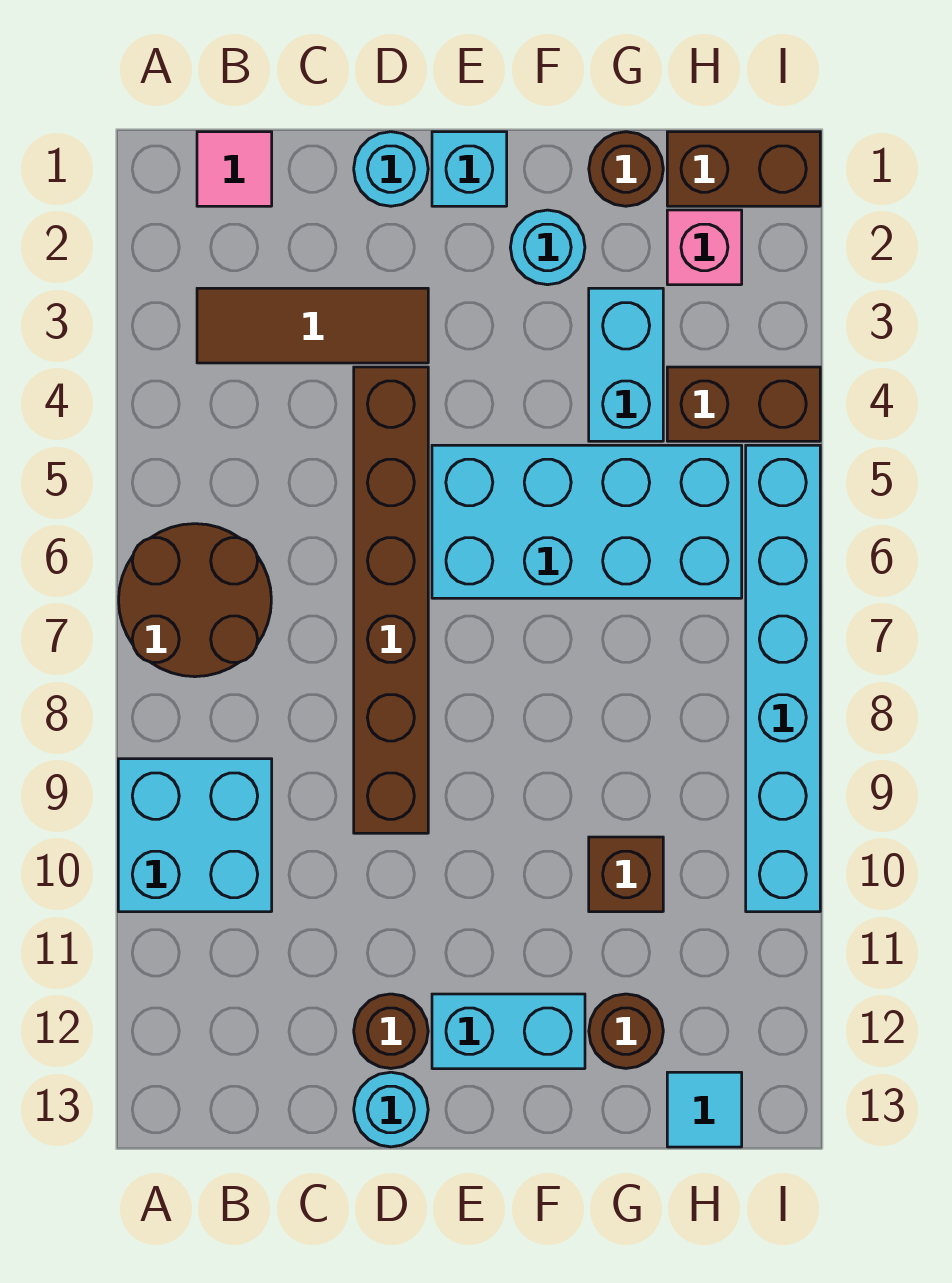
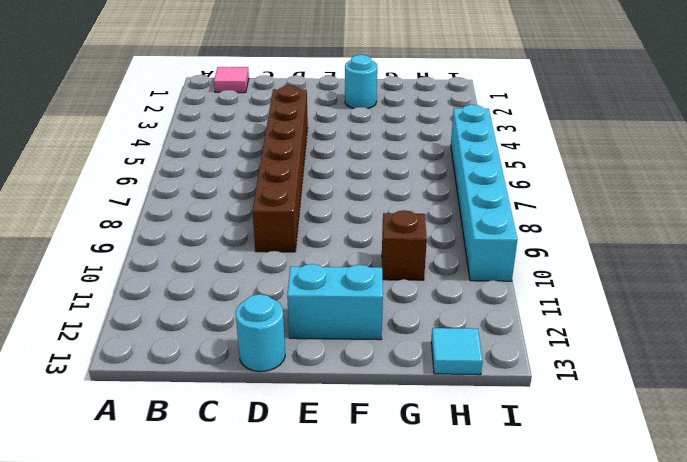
none -> brown 2x2 round brick [119,524,271,677]
none -> cyan 2x2 brick [118,759,272,912]
none -> brown 1x3 tile [197,288,428,363]

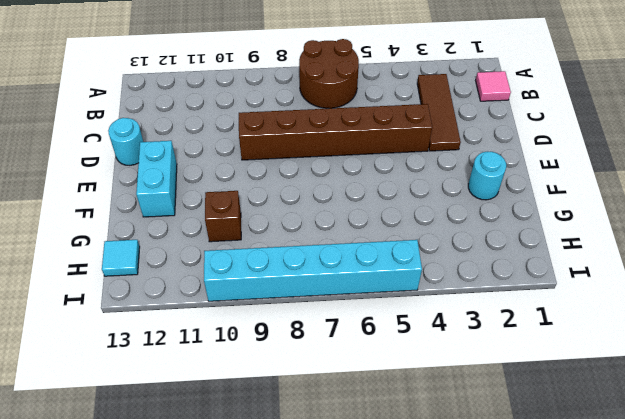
none -> cyan 2x2 brick [118,759,272,912]
none -> cyan 1x1 round brick [354,132,428,206]
none -> brown 1x1 round brick [354,994,428,1068]

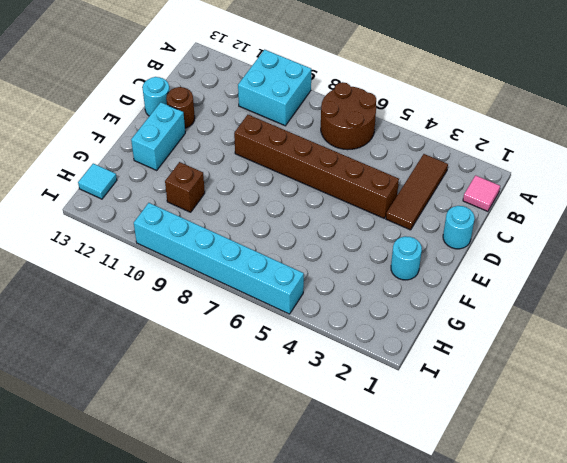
none -> cyan 1x1 brick [432,132,507,206]
none -> cyan 2x4 brick [432,445,742,598]
none -> brown 1x1 round brick [589,132,663,206]

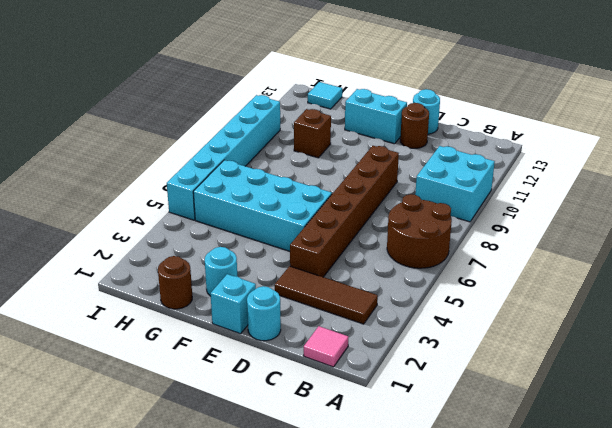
none -> cyan 1x2 brick [589,288,663,441]
none -> brown 1x1 round brick [589,994,663,1068]
none -> brown 1x2 brick [667,132,820,206]

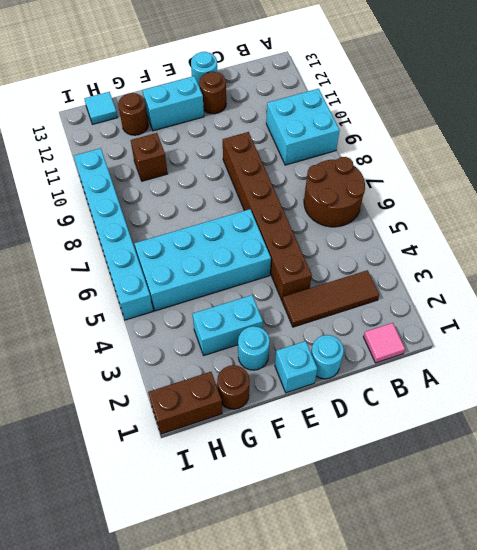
cyan 1x2 brick [193,295,263,355] -> cyan 1x2 brick turned to [589,288,663,441]
none -> pink 1x1 brick [667,210,742,285]
none -> brown 1x2 brick [667,367,820,441]

